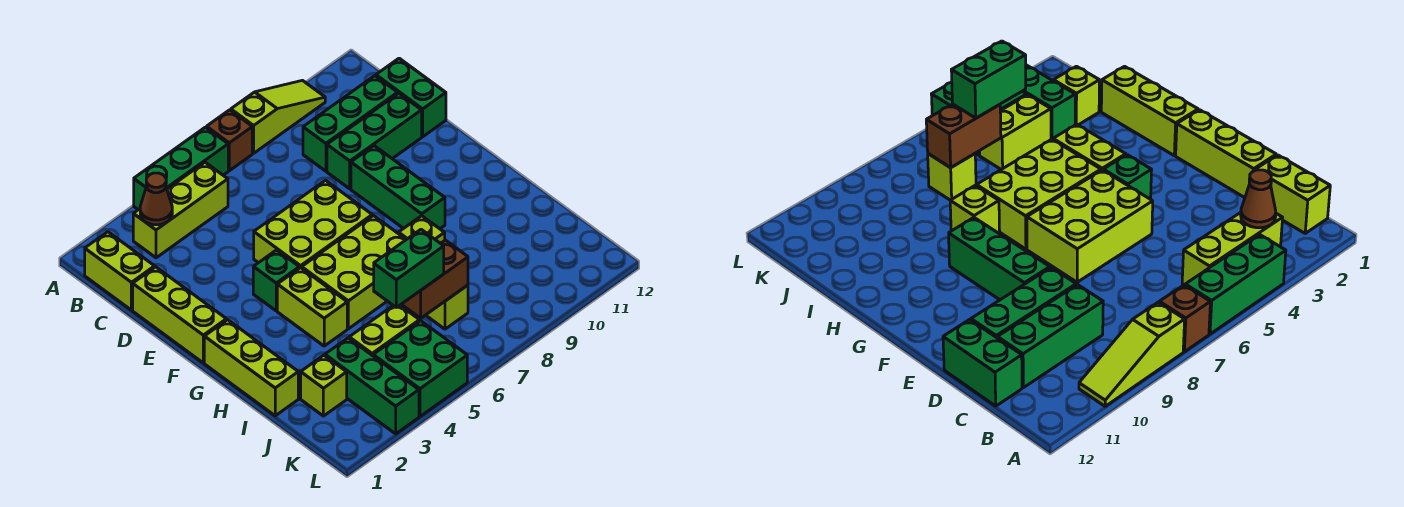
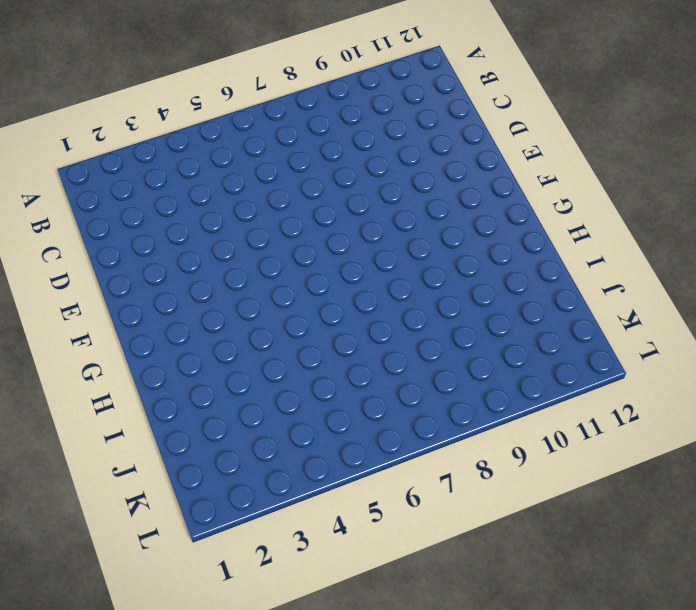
none -> green 1x3 brick [134,127,228,210]
none -> brown 1x1 brick [207,110,252,171]
none -> lime 1x3 slope [231,80,325,153]

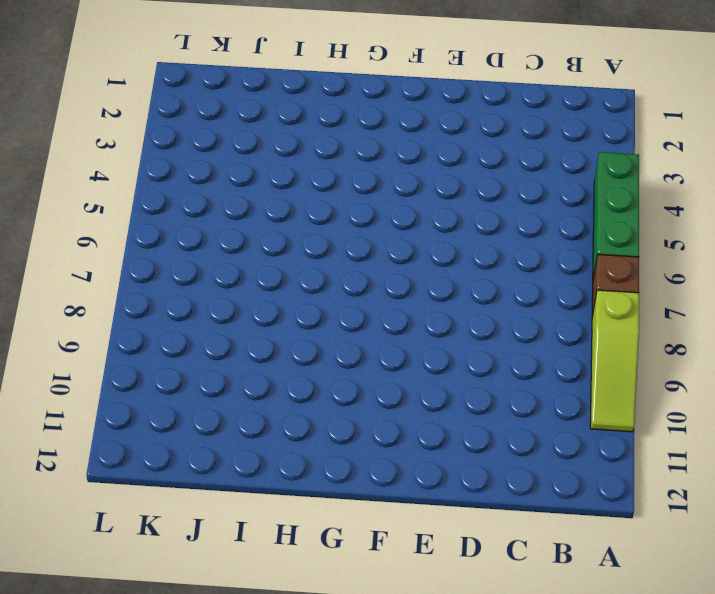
none -> lime 1x2 brick [85,232,155,310]
none -> lime 1x3 brick [133,162,228,258]
none -> green 1x3 brick [303,76,398,171]

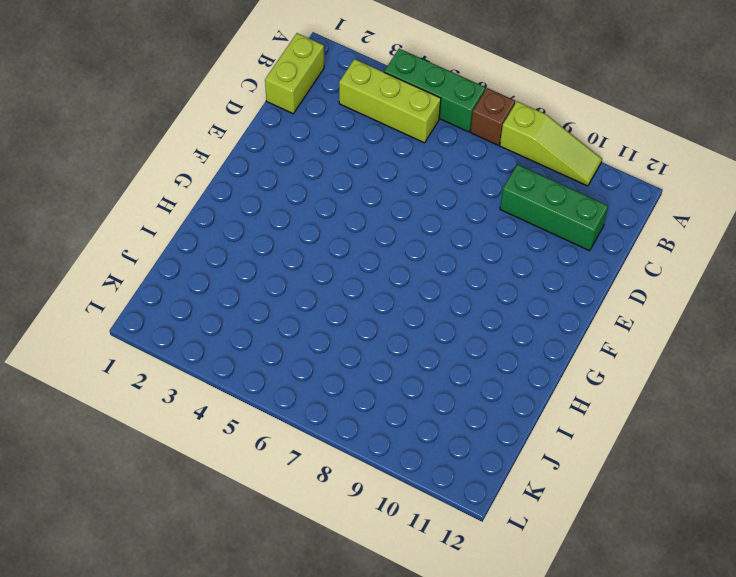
none -> green 1x2 brick [376,58,446,137]
none -> lime 1x3 brick [133,267,226,363]
none -> green 1x3 brick [327,93,422,189]

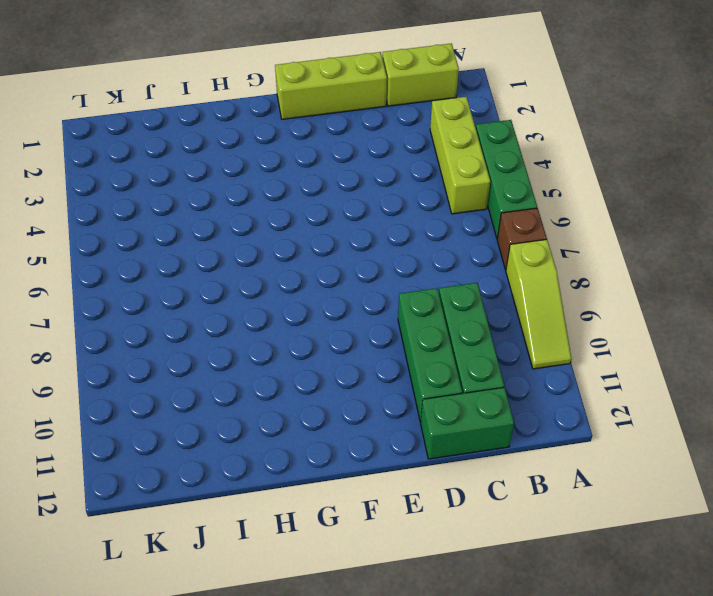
none -> lime 2x3 brick [254,180,372,268]
none -> green 1x3 brick [351,146,445,229]
none -> green 1x1 brick [253,250,299,311]

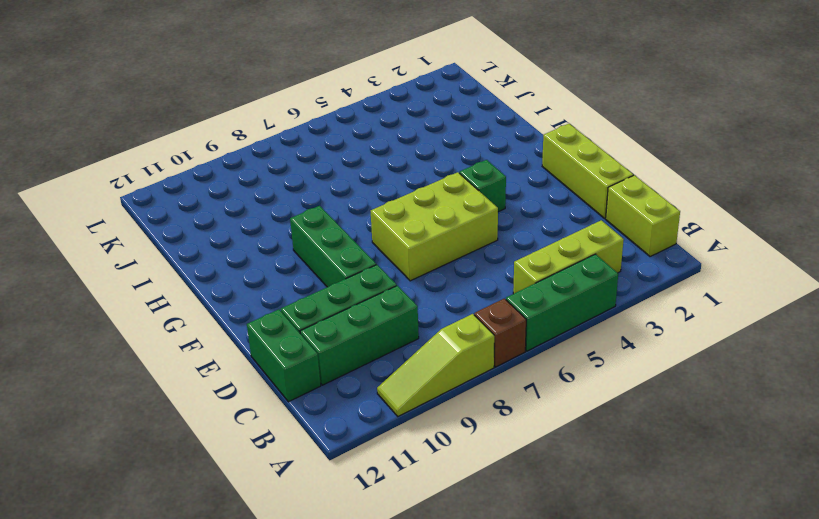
none -> lime 1x3 brick [204,320,298,416]
none -> lime 1x2 brick [277,268,347,346]
none -> lime 2x3 brick [302,216,406,329]

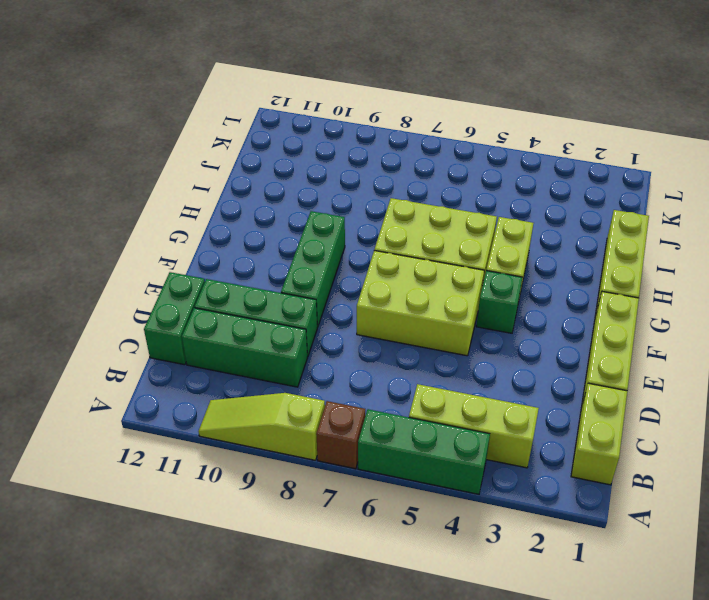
none -> lime 1x1 brick [399,216,445,243]
none -> lime 1x1 brick [301,355,347,416]
none -> green 1x3 brick [325,338,419,434]

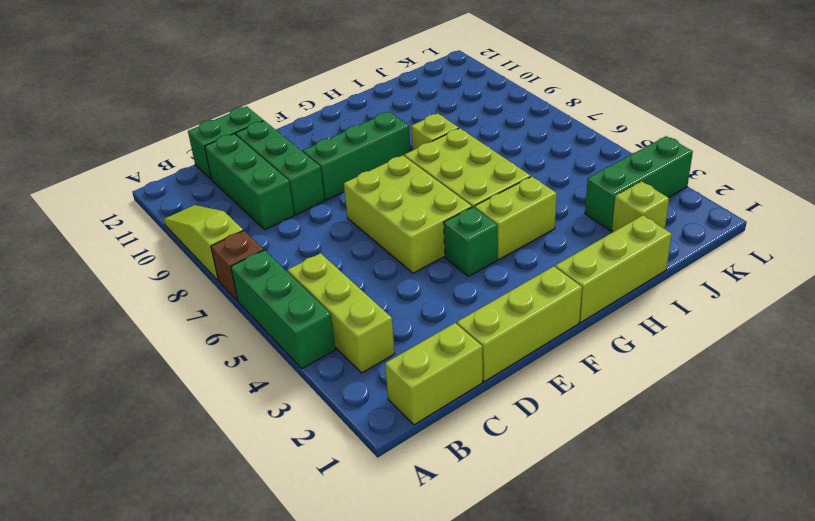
none -> lime 1x2 brick [349,306,420,356]
none -> lime 1x1 brick [426,285,468,329]
none -> green 2x2 brick [373,321,467,416]

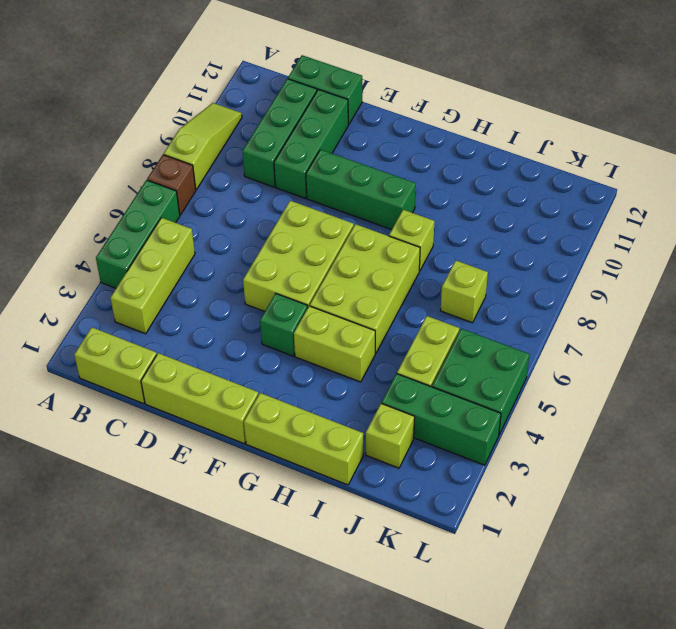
none -> brown 1x1 cone [140,173,172,225]
none -> brown 1x2 brick [402,240,468,318]
none -> green 1x2 brick [374,230,444,307]

